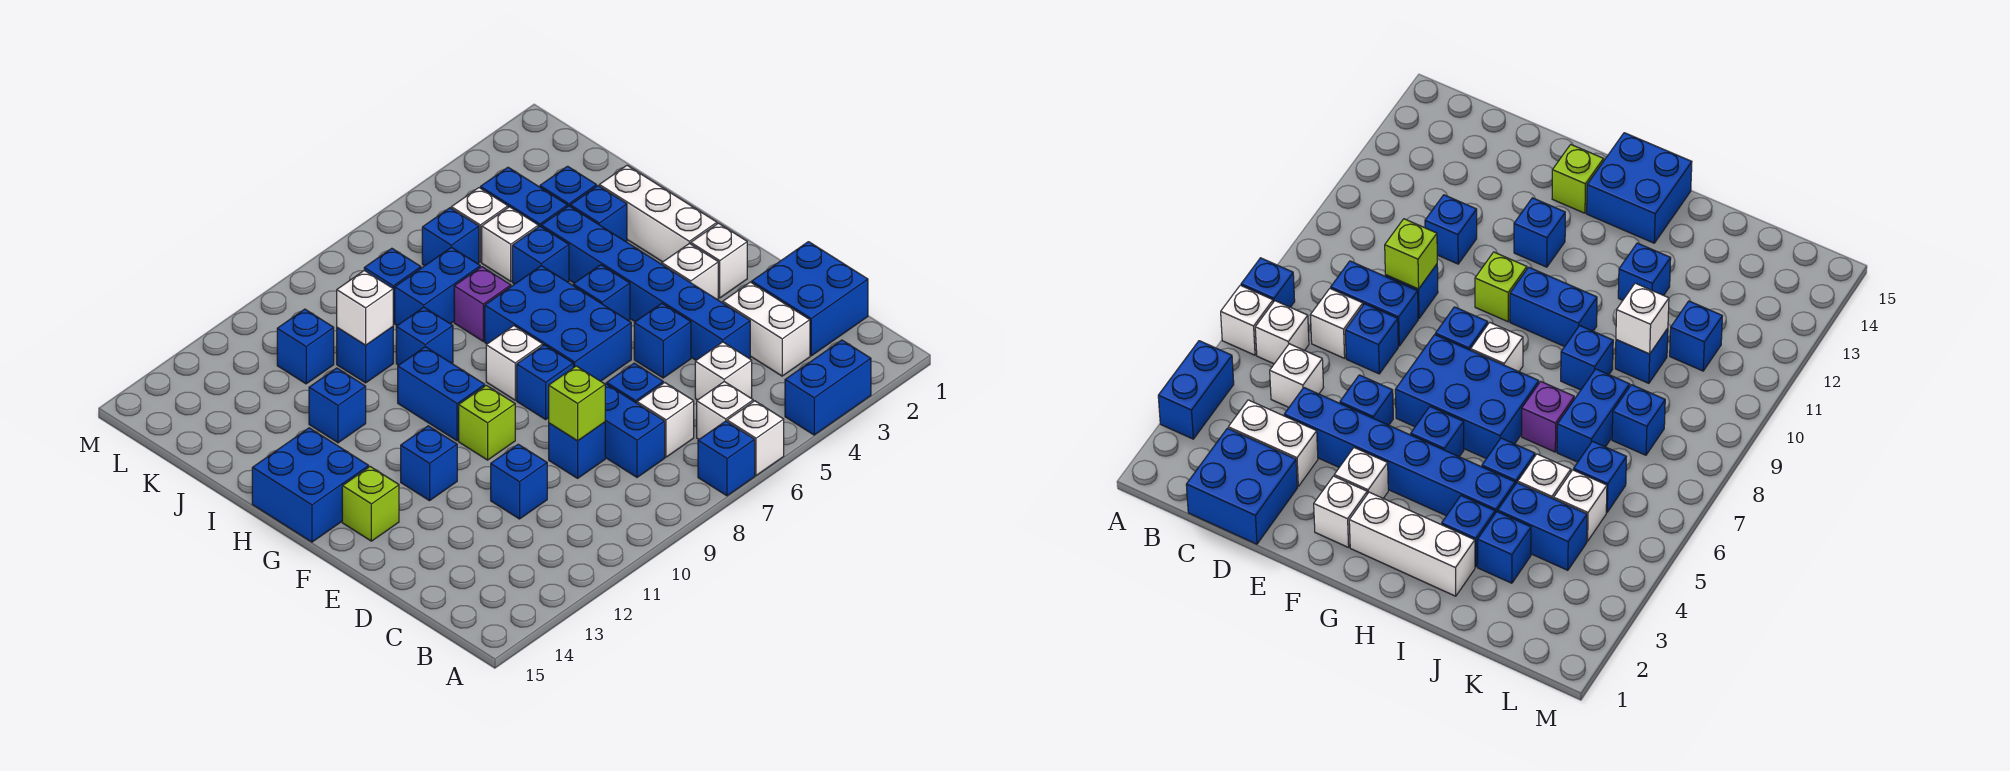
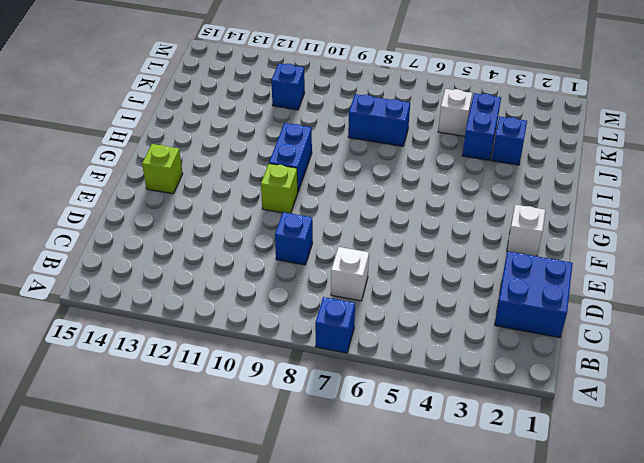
none -> blue 1x2 brick [785,340,871,435]
none -> white 1x1 brick [727,401,784,475]
none -> white 1x1 brick [697,382,753,439]
none -> white 1x2 brick [723,282,810,376]

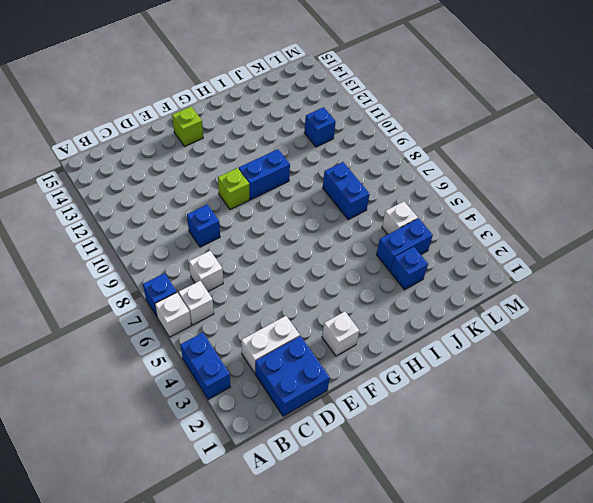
none -> white 1x1 brick [695,342,752,400]
none -> blue 1x2 brick [605,384,665,477]
none -> blue 1x6 brick [541,206,750,360]
none -> blue 1x1 brick [607,363,663,403]

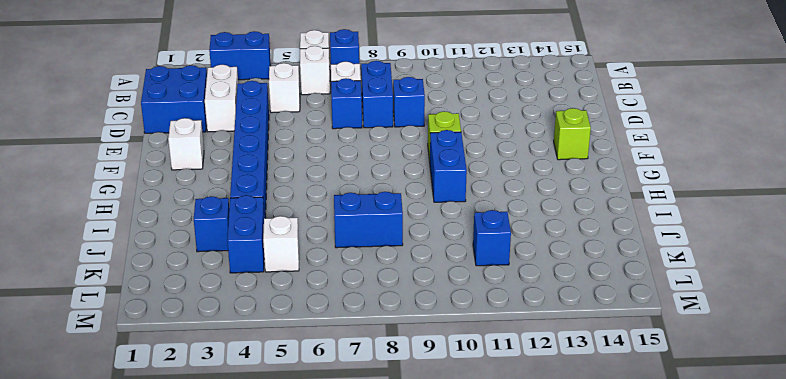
none -> blue 1x1 brick [491,444,547,519]
none -> blue 1x1 brick [634,303,691,378]
none -> white 1x1 brick [662,243,718,300]
none -> blue 2x3 brick [485,266,631,381]

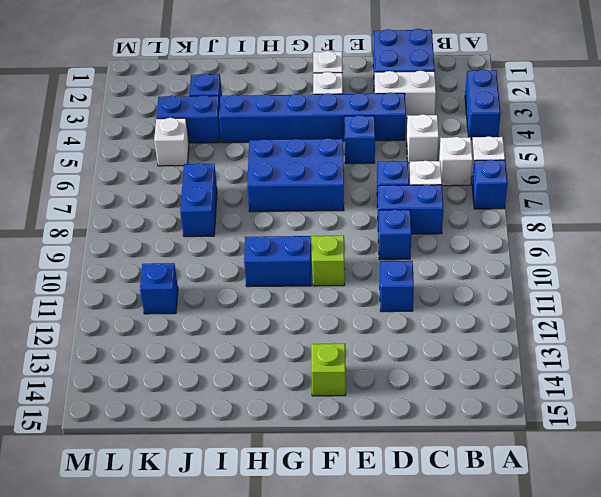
none -> blue 1x1 brick [517,345,573,419]
none -> blue 1x1 brick [401,426,457,501]
none -> white 1x3 brick [599,166,717,262]
none -> blue 1x1 brick [573,265,630,321]

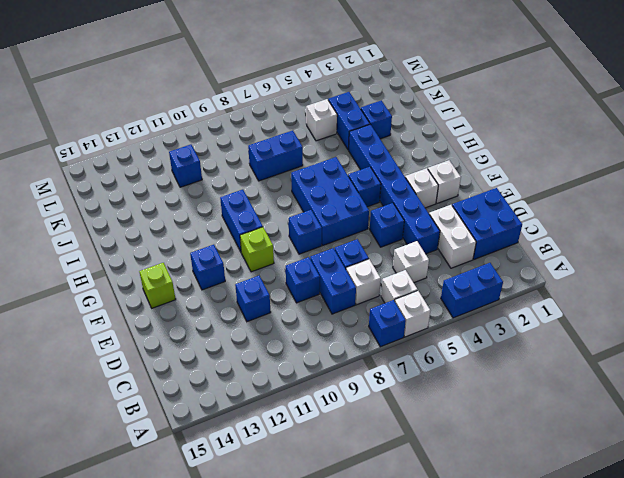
none -> white 1x3 brick [599,166,717,262]
none -> white 1x1 brick [486,326,543,400]
none -> blue 2x2 brick [252,428,369,542]
none -> blue 1x1 brick [570,186,627,242]

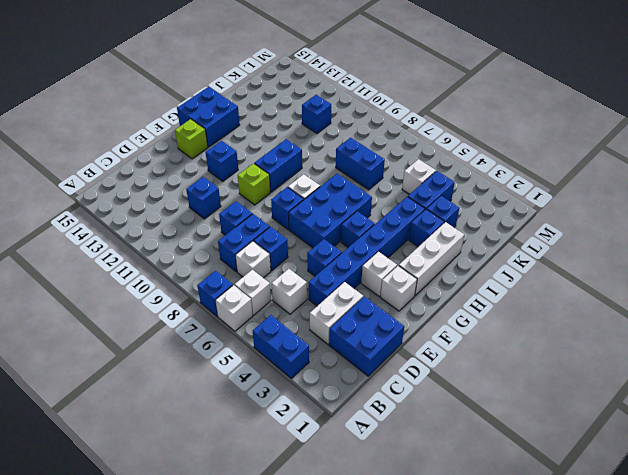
none -> blue 1x1 brick [512,226,569,284]
none -> purple 1x1 brick [454,267,511,341]
none -> blue 1x1 brick [396,307,453,365]
none -> blue 1x1 brick [309,368,366,443]

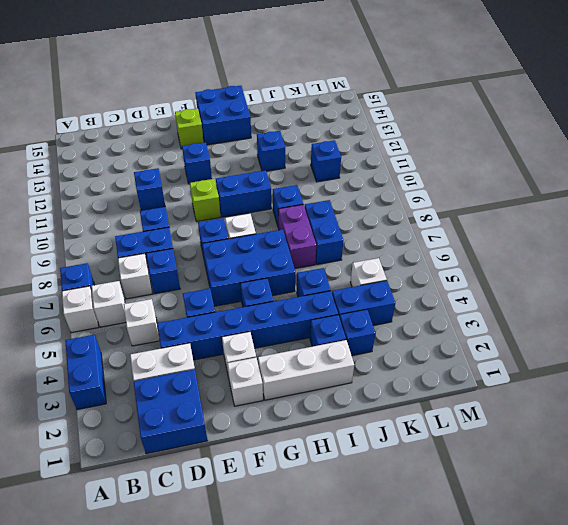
purple 1x2 brick [278,205,316,269] -> purple 1x1 brick [454,267,511,341]
none -> white 1x1 brick [482,207,538,281]
none -> blue 1x1 brick [337,327,393,383]
none -> blue 1x1 brick [422,208,479,266]
none -> blue 1x1 brick [364,248,421,323]

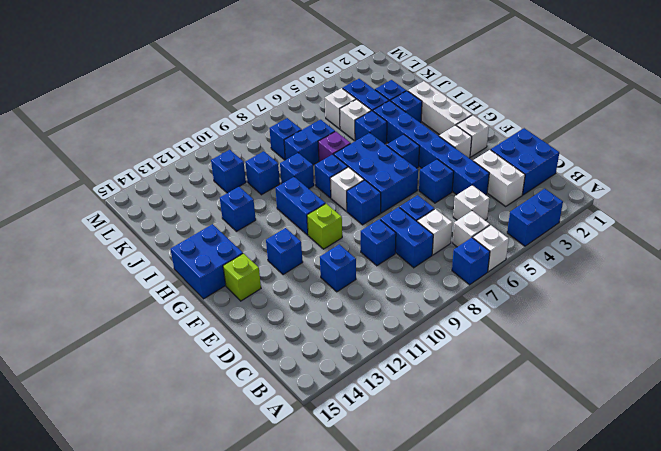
blue 1x1 brick [315,154,348,198] -> blue 1x1 brick moved to [422,208,479,266]
none -> lime 1x1 brick [549,366,605,441]
none -> white 1x1 brick [337,270,393,345]

